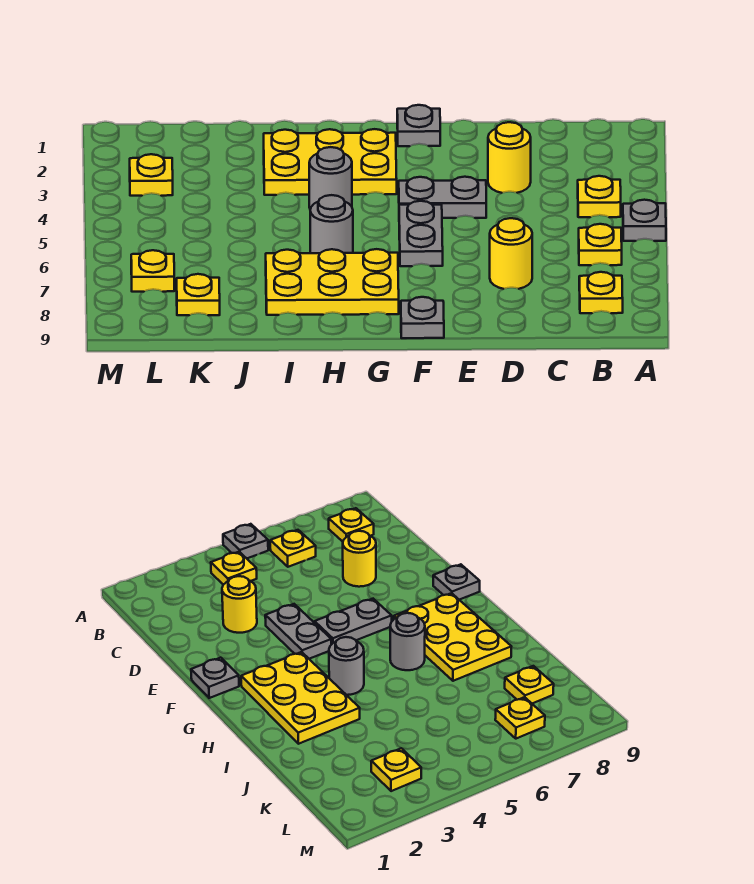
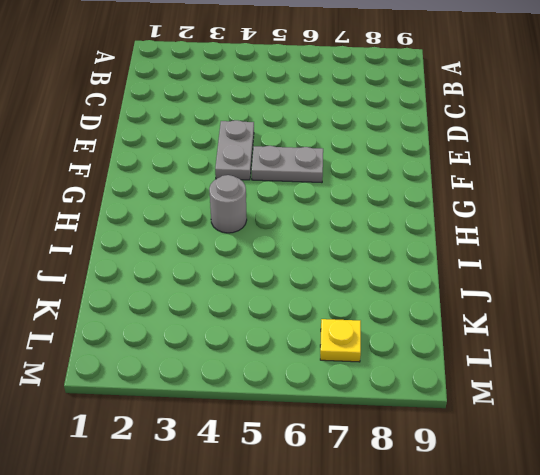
none -> grey 1x1 plate [623,200,666,241]
none -> yellow 1x1 plate [578,176,621,217]
none -> yellow 1x1 plate [579,224,622,265]

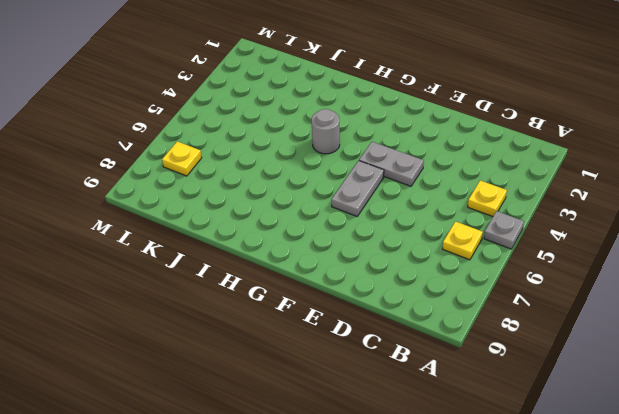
none -> yellow 1x1 plate [579,272,623,313]
none -> yellow 1x1 round brick [488,122,531,193]
none -> yellow 1x1 round brick [490,218,532,289]

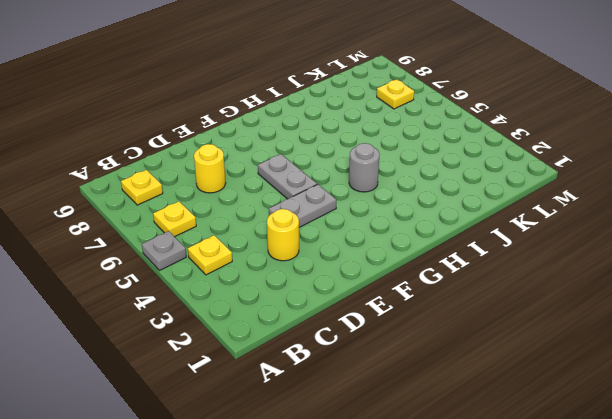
none -> grey 1x1 plate [397,105,440,146]
none -> grey 1x1 plate [401,297,444,338]
none -> yellow 2x3 plate [264,129,397,195]

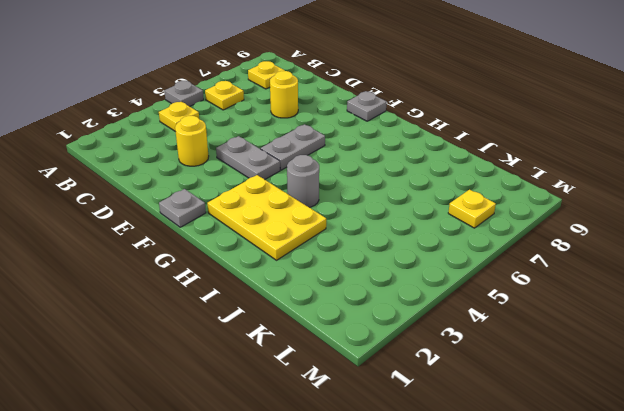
none -> yellow 2x3 plate [266,249,399,315]
none -> grey 1x1 round brick [310,195,353,253]
none -> yellow 1x1 plate [177,274,220,315]

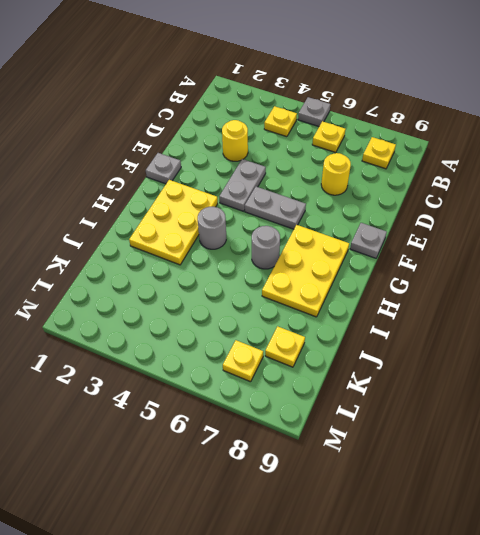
none -> yellow 1x1 plate [130,154,173,196]

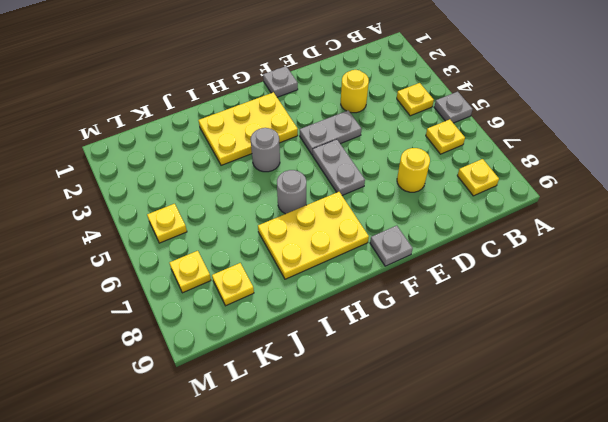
yellow 1x1 plate [147,204,187,243] -> yellow 1x1 plate moved to [130,154,173,196]

